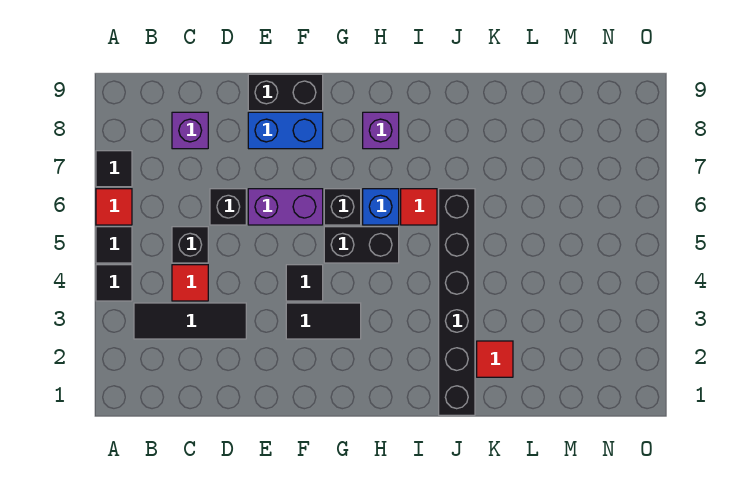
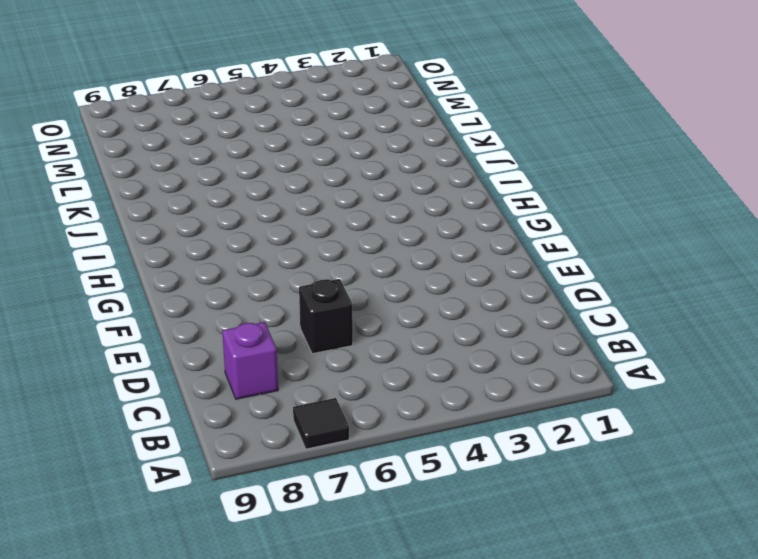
none -> black 1x1 tile [96,265,132,301]
none -> black 1x1 tile [96,227,132,263]
none -> red 1x1 tile [96,189,132,225]

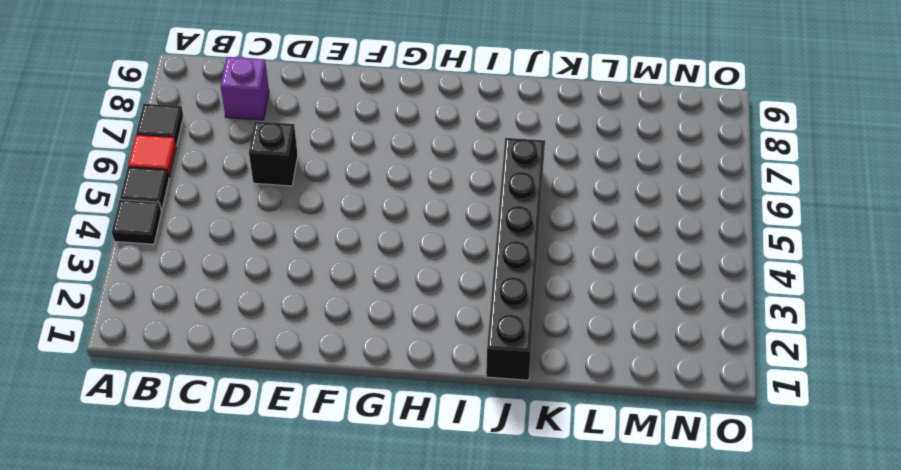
none -> black 1x3 tile [134,303,246,339]
none -> red 1x1 tile [172,265,208,301]
none -> black 1x1 brick [172,227,208,263]

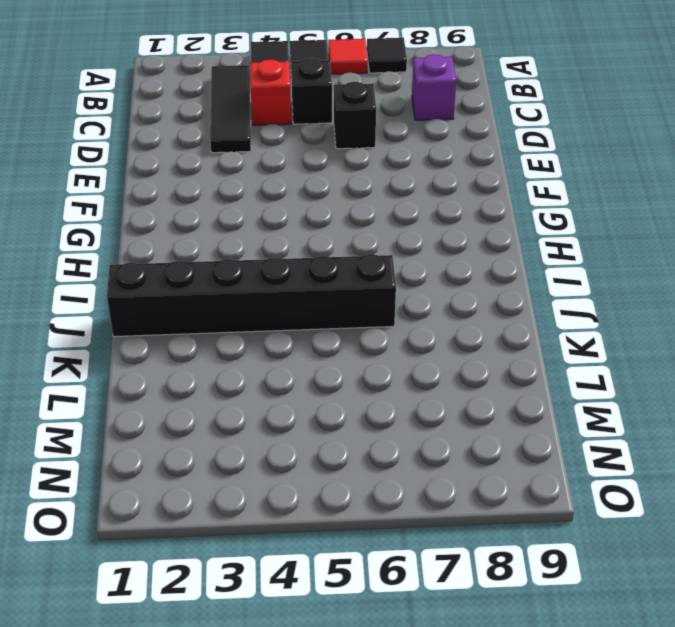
red 1x1 brick [250,59,291,125] -> red 1x1 tile [172,265,208,301]
none -> purple 1x2 brick [248,189,323,225]
none -> blue 1x2 brick [248,112,323,149]
none -> black 1x2 brick [248,74,323,111]

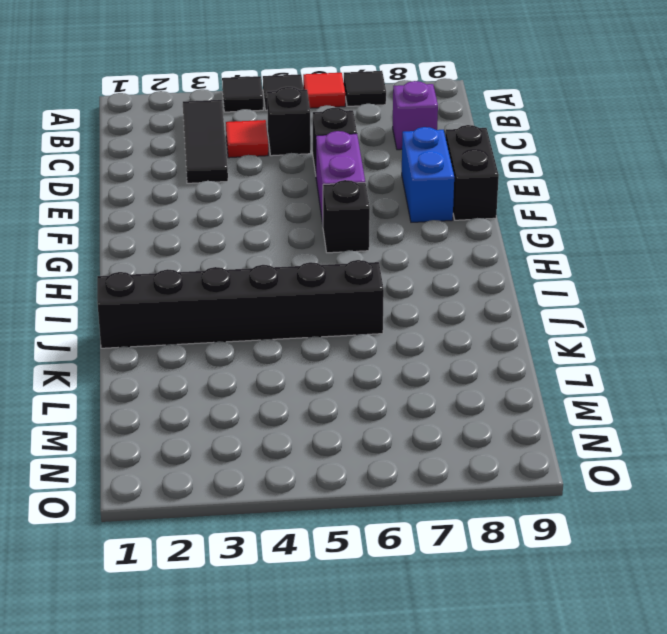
none -> black 1x2 tile [286,303,361,339]
none -> black 1x1 tile [286,265,323,301]
none -> black 1x2 brick [324,227,399,263]

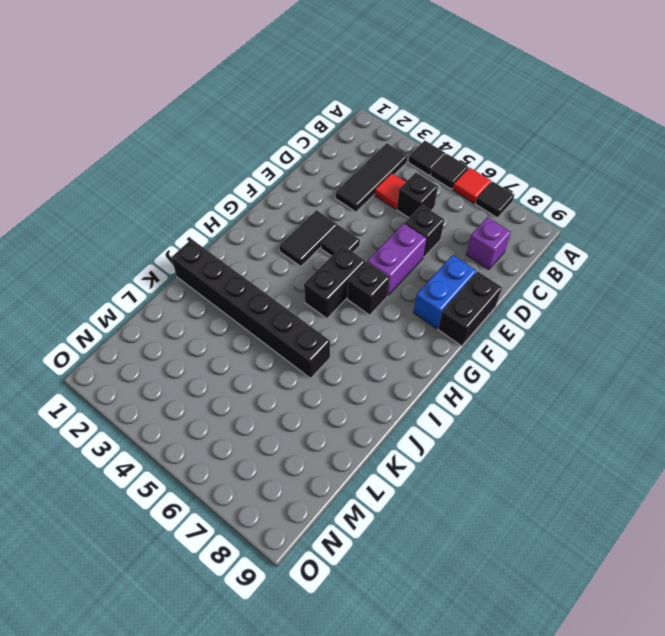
none -> blue 1x1 brick [363,189,399,225]
none -> purple 1x1 brick [363,112,399,149]
none -> red 1x1 tile [401,189,437,225]

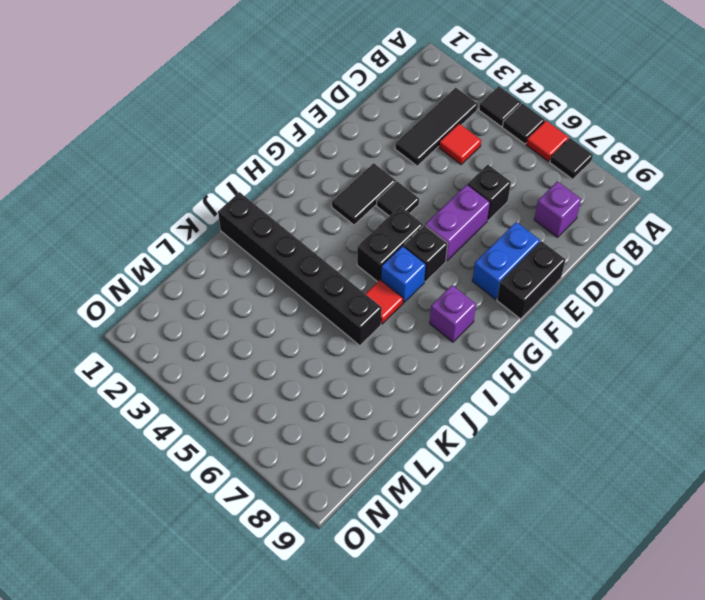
none -> black 1x1 brick [172,227,208,263]
none -> red 1x1 tile [477,341,513,377]

